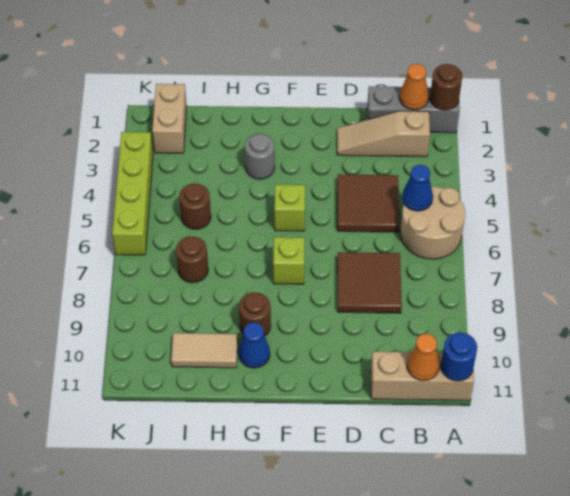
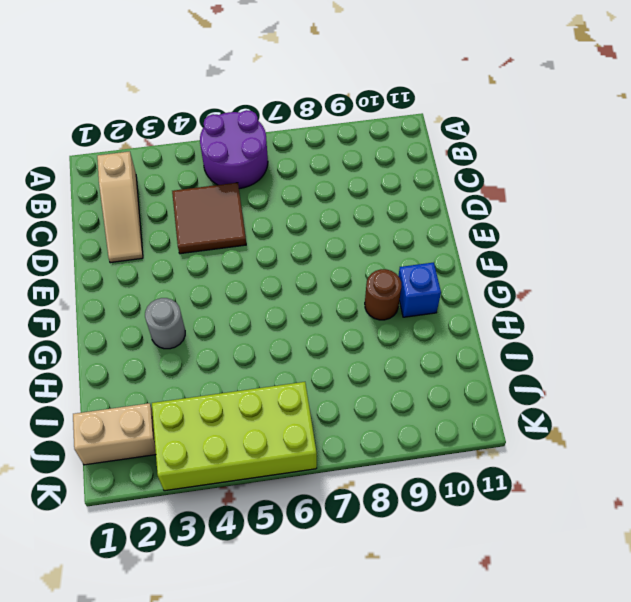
purple 2x2 round brick [200,110,268,189] -> tan 2x2 round brick [400,187,465,259]
blue 1x1 brick [399,262,441,317] -> blue 1x1 cone [239,322,270,368]
lime 2x4 brick [152,382,317,491] -> lime 1x4 brick [112,132,153,255]
none -> grey 1x3 brick [367,86,460,133]
none -> tan 1x3 brick [371,352,474,401]
none -> brown 2x2 tile [337,252,402,313]

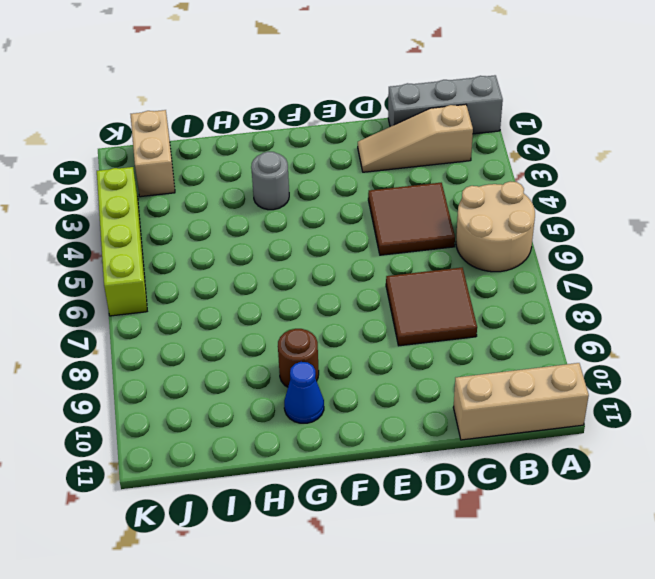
none -> lime 1x1 brick [274,185,305,231]
none -> lime 1x1 brick [273,237,305,284]
none -> tan 1x2 tile [171,333,238,368]

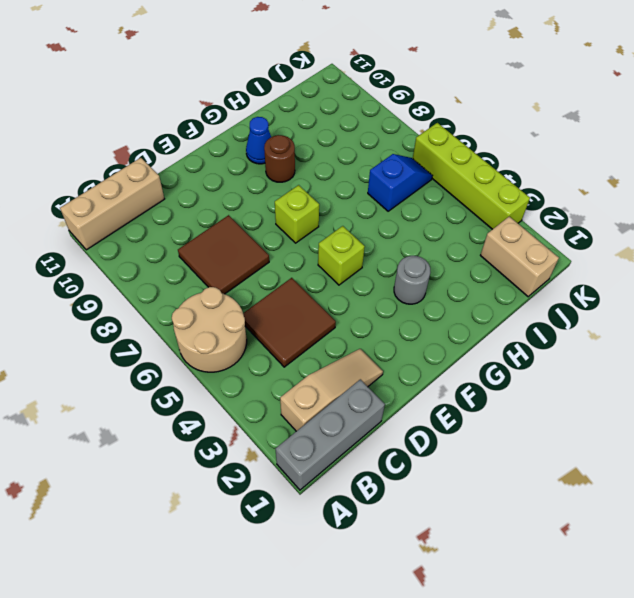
blue 1x2 slope [368,154,432,211] -> none
none -> tan 1x2 tile [171,333,238,368]
none -> brown 1x1 round brick [179,184,211,229]
none -> brown 1x1 round brick [176,236,208,283]

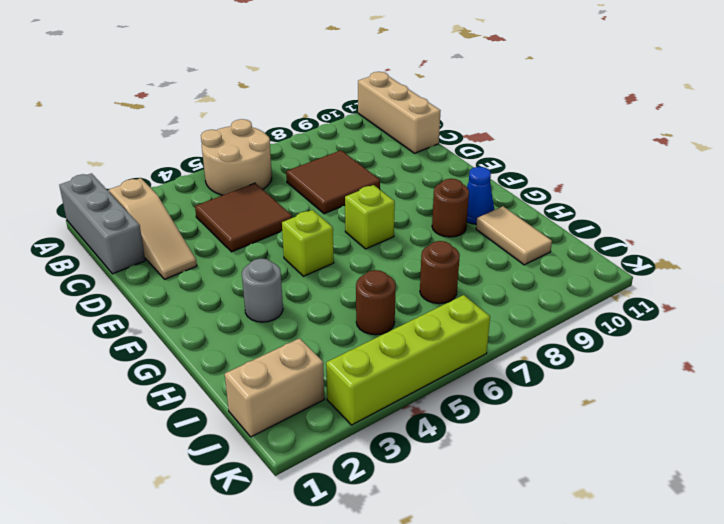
none -> brown 1x1 round brick [430,64,462,110]
none -> blue 1x1 round brick [441,332,477,381]
none -> orange 1x1 cone [399,64,429,110]

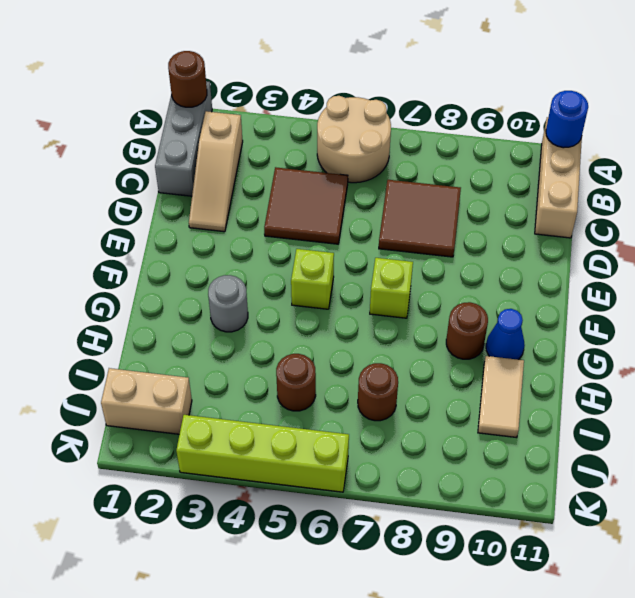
none -> orange 1x1 cone [399,64,429,110]
none -> blue 1x1 cone [402,165,433,211]
none -> orange 1x1 cone [407,334,440,381]

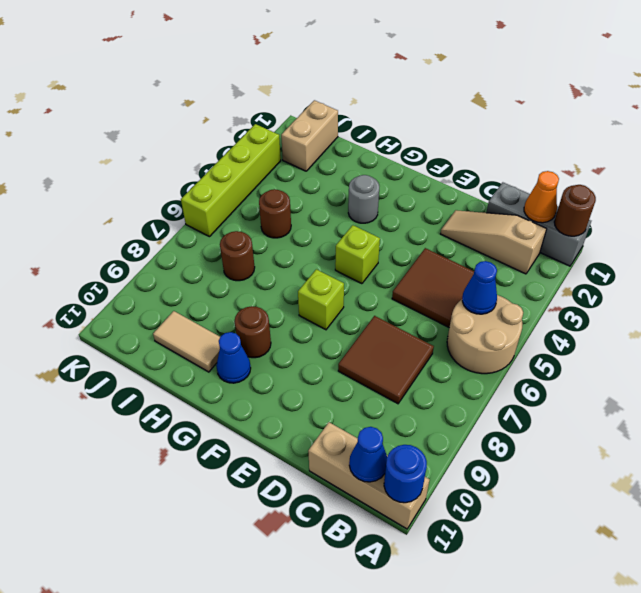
blue 1x1 cone [349,427,387,482] -> orange 1x1 cone [407,334,440,381]

